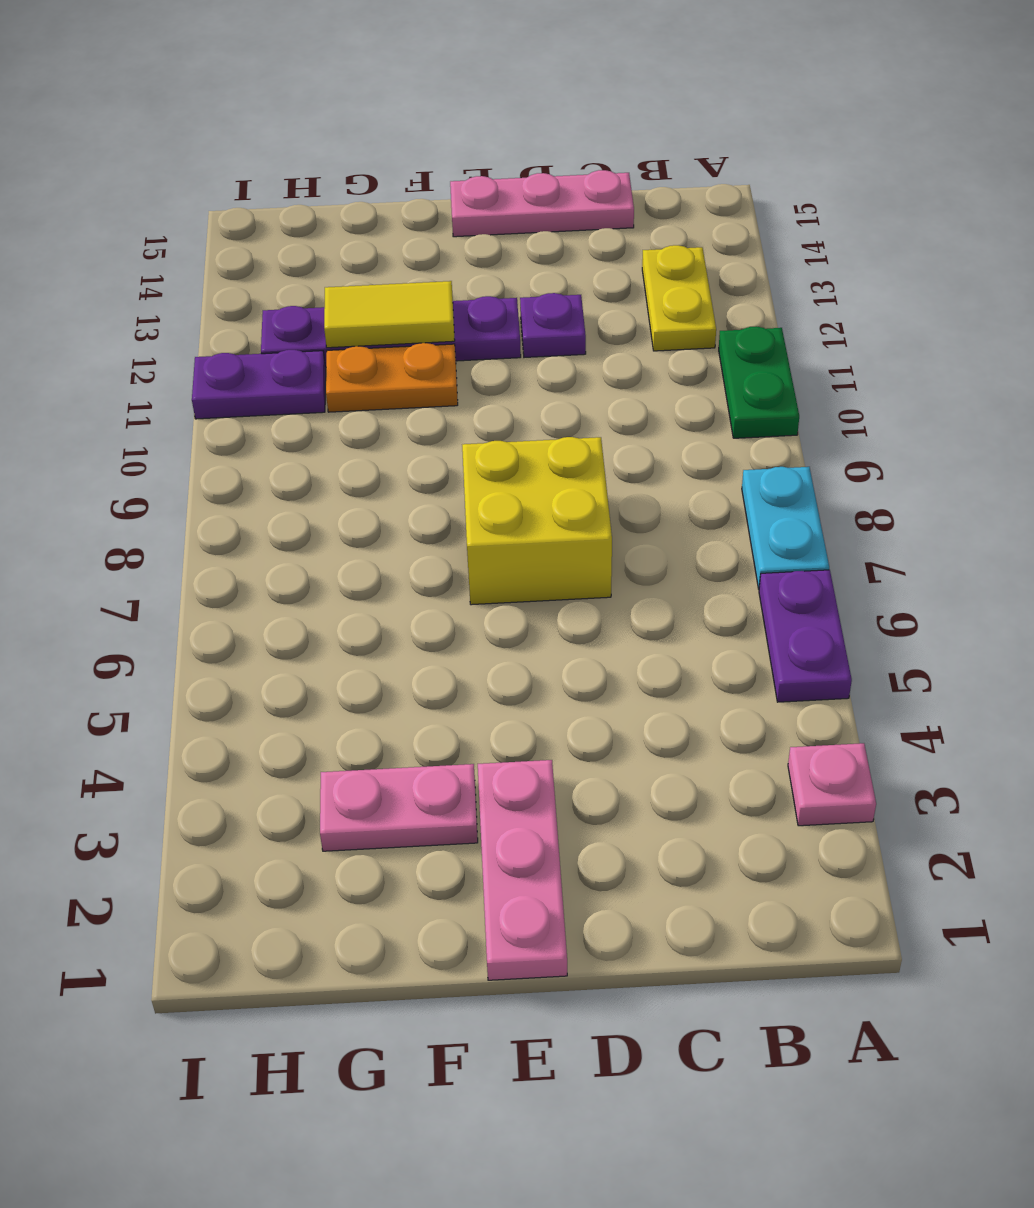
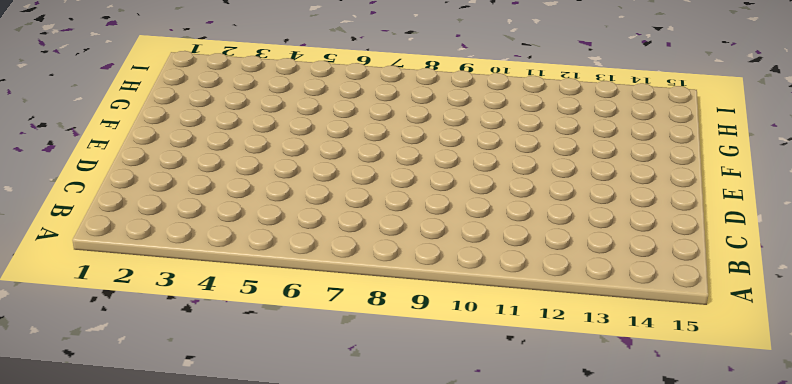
none -> pink 1x1 plate [788,743,876,826]
none -> purple 1x2 plate [759,570,852,702]
none -> cyan 1x2 plate [742,467,829,589]

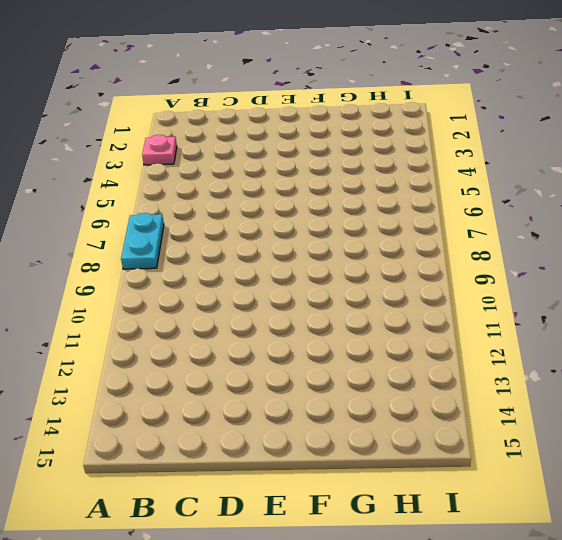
none -> purple 1x2 plate [759,570,852,702]
none -> green 1x2 plate [719,326,799,438]
none -> yellow 1x2 plate [642,245,716,351]

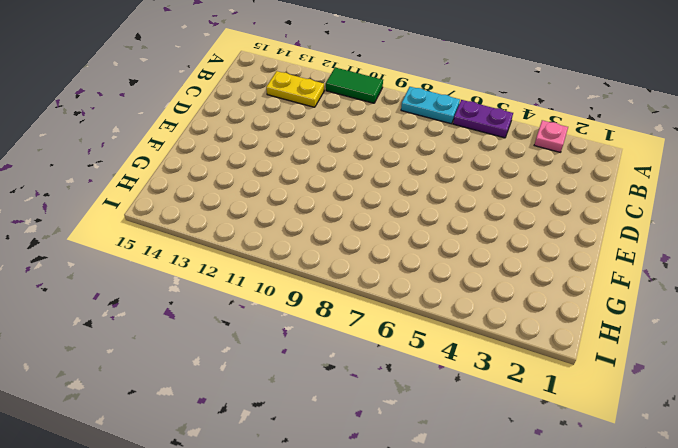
green 1x2 tile [326,68,383,103] -> green 1x2 plate [719,326,799,438]
none -> pink 1x3 plate [450,170,634,237]
none -> yellow 2x2 brick [462,437,612,605]
none -> purple 1x1 plate [520,293,586,357]

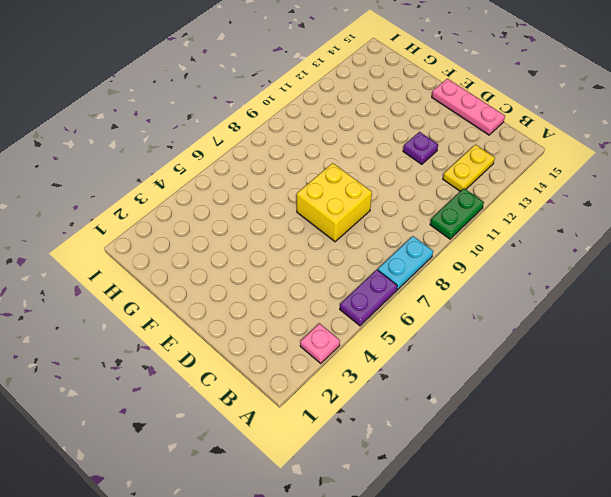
none -> pink 1x3 plate [478,760,567,980]
none -> purple 1x4 plate [261,296,521,367]
none -> pink 1x2 plate [320,764,478,851]

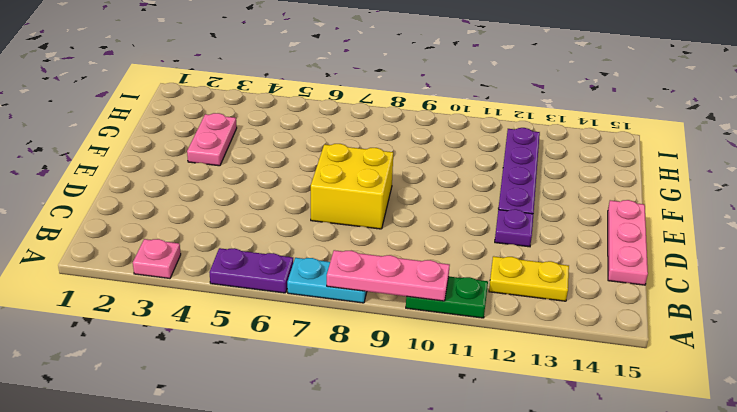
pink 1x3 plate [327,250,450,301] -> pink 1x3 plate moved to [478,760,567,980]
none -> orange 1x2 plate [326,343,458,412]
none -> purple 1x2 plate [192,350,326,419]
none -> yellow 1x2 tile [324,281,455,348]

